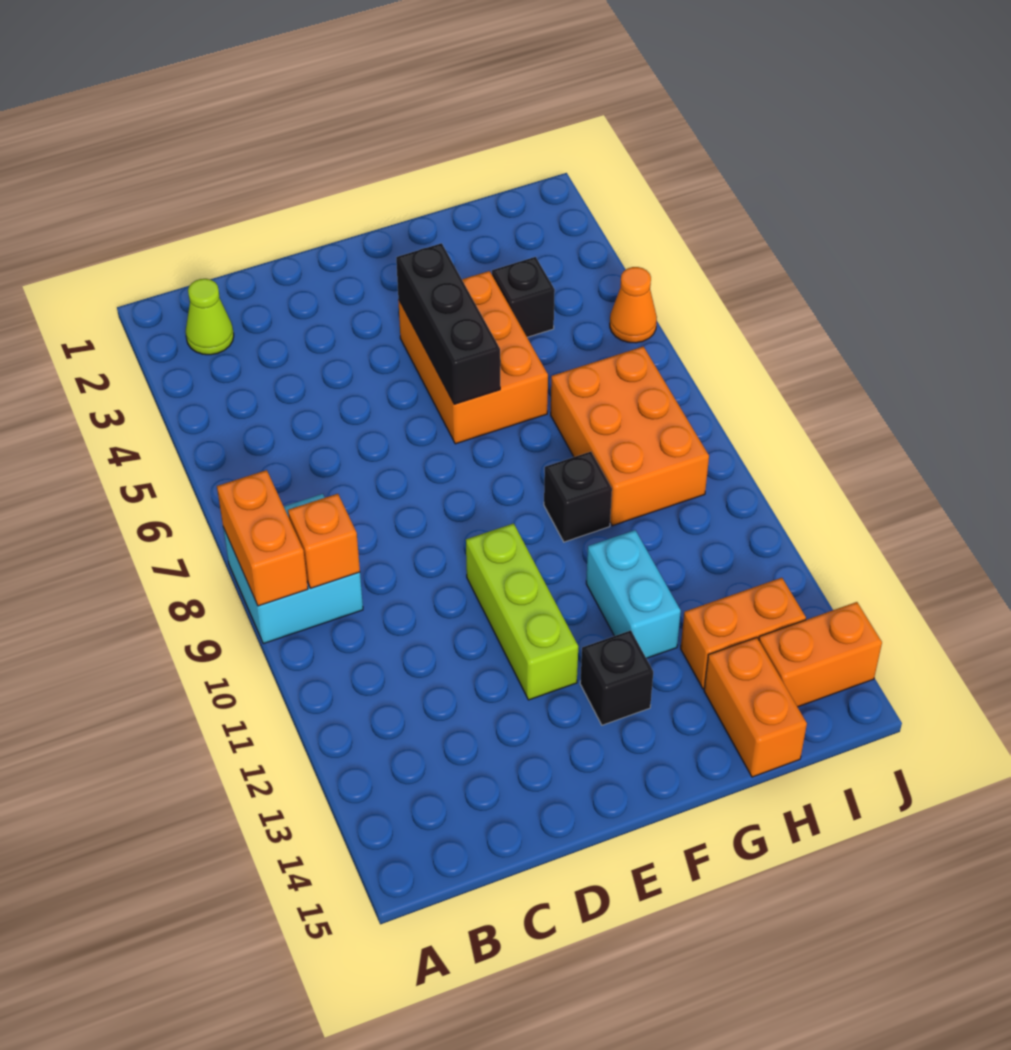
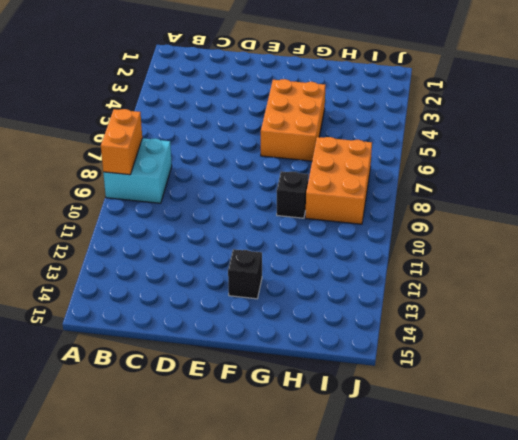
none -> lime 1x1 cone [185,279,234,355]
none -> lime 1x3 brick [466,523,578,700]
none -> cyan 1x2 brick [586,530,681,658]

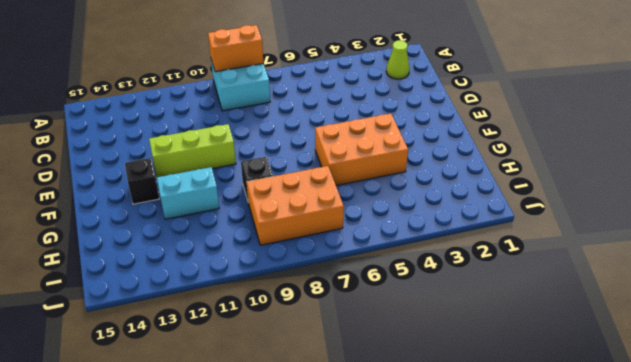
none -> black 1x1 brick [492,257,555,337]
none -> orange 1x2 brick [681,578,806,689]
none -> orange 1x2 brick [704,637,807,777]

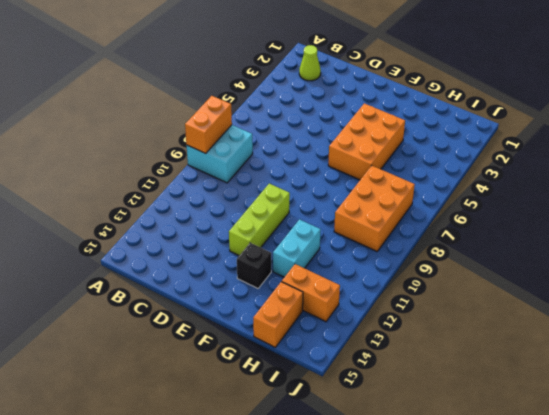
none -> black 1x1 brick [544,452,612,542]
none -> black 1x1 brick [492,257,555,337]
none -> orange 1x2 brick [759,602,882,707]

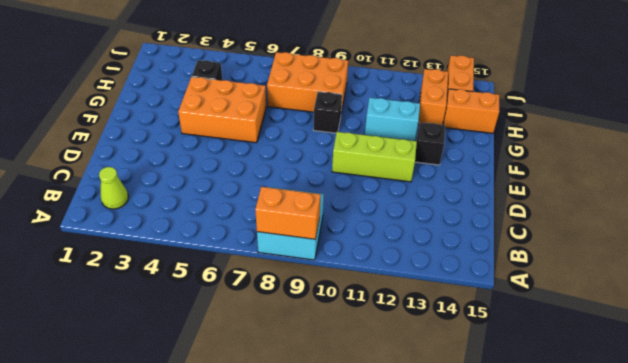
none -> orange 1x1 cone [610,267,657,343]
none -> orange 1x1 brick [288,494,360,588]
none -> black 1x3 brick [396,243,500,404]

